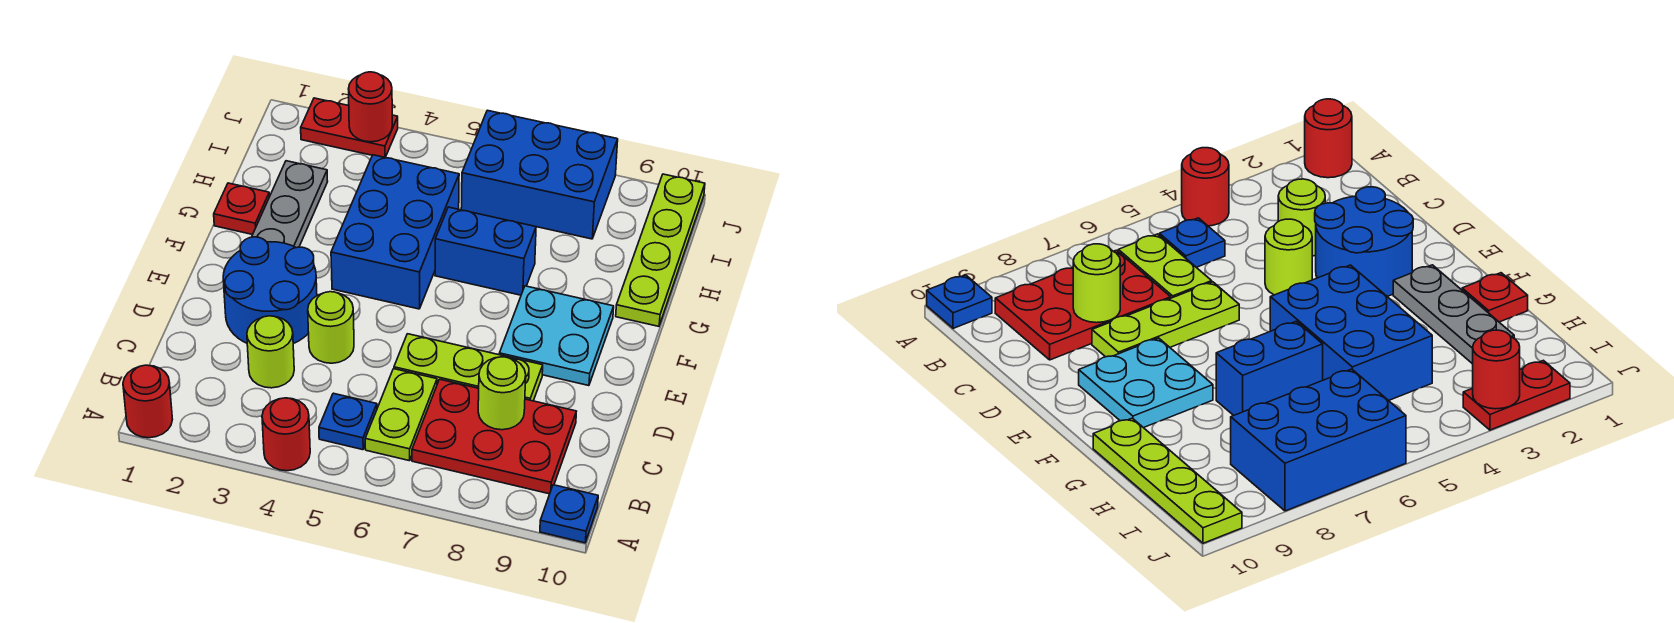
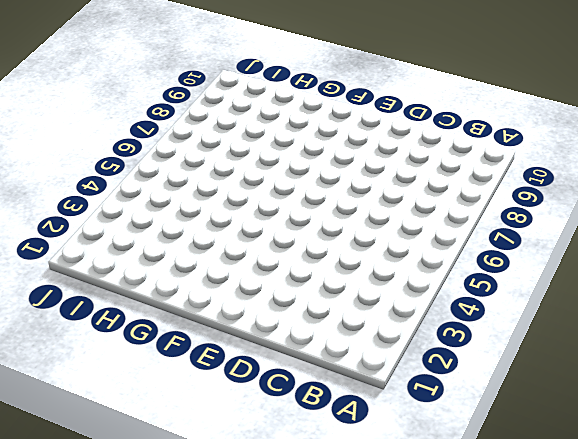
none -> red 1x1 round brick [123,365,172,438]
none -> red 1x1 round brick [262,398,310,471]
none -> blue 1x1 plate [540,485,598,543]

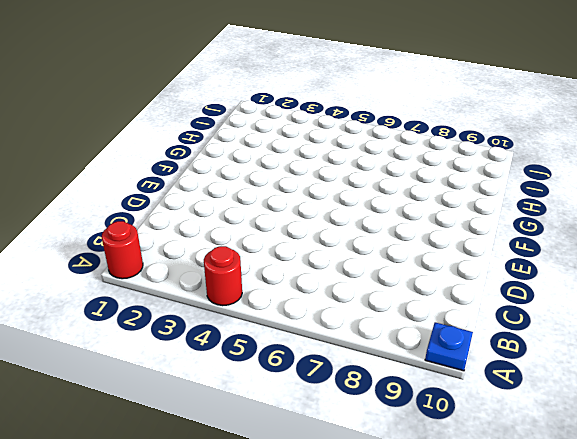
none -> blue 1x1 plate [319,393,377,450]
none -> lime 1x2 plate [365,369,437,461]
none -> red 2x3 plate [412,379,576,494]

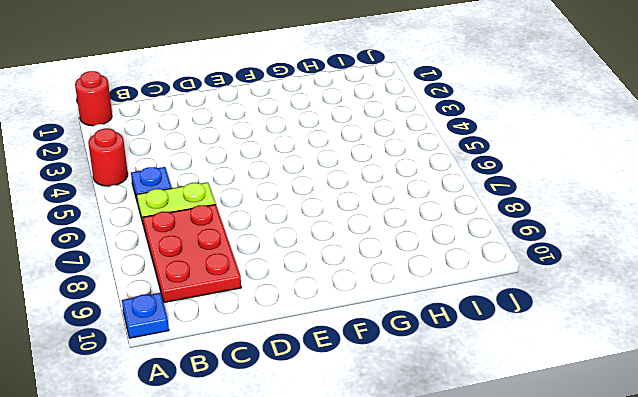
none -> lime 1x1 round brick [247,316,294,388]
none -> blue 2x2 round brick [223,237,317,344]
none -> lime 1x1 round brick [308,292,354,363]

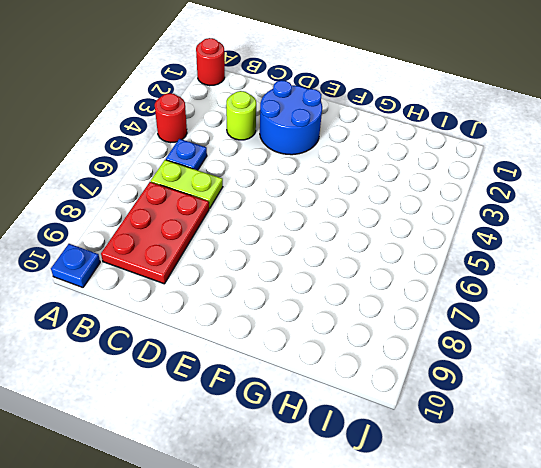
none -> lime 1x1 round brick [308,292,354,363]
none -> lime 1x3 plate [394,334,543,401]
none -> cyan 2x2 plate [499,286,614,386]

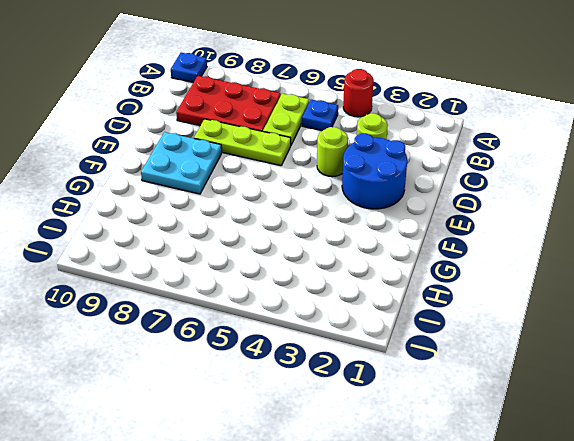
none -> red 1x1 round brick [123,365,172,438]
none -> grey 1x3 plate [252,161,328,248]
none -> blue 2x3 brick [331,155,459,309]

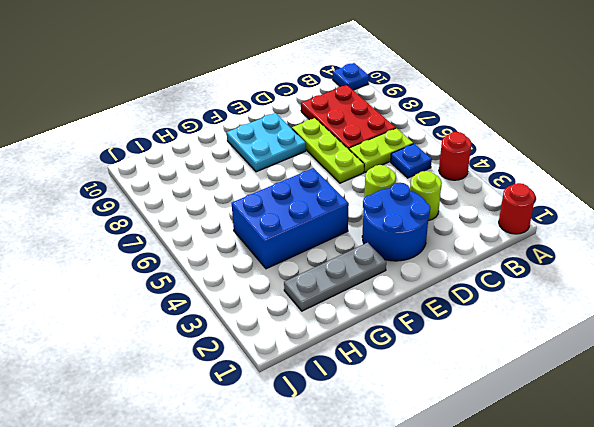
none -> red 1x1 plate [214,183,270,235]
none -> blue 1x2 brick [435,207,536,295]
none -> lime 1x4 plate [616,174,705,326]

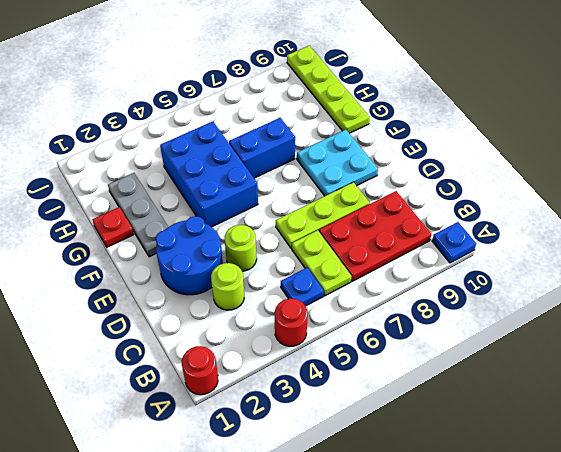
none -> blue 2x3 brick [461,110,618,239]
none -> red 1x2 plate [301,98,398,157]
none -> lime 1x1 round brick [478,357,526,430]

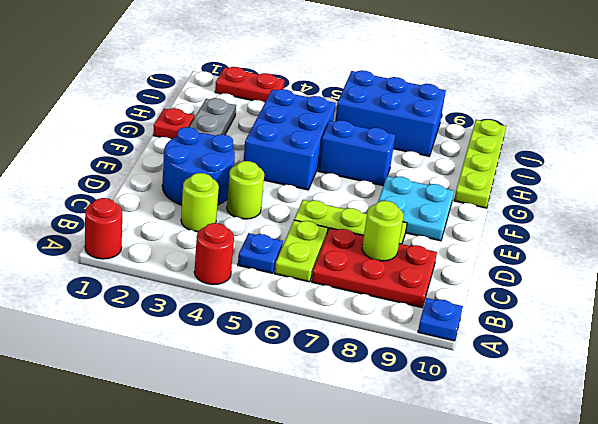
none -> red 1x1 round brick [349,72,392,142]

